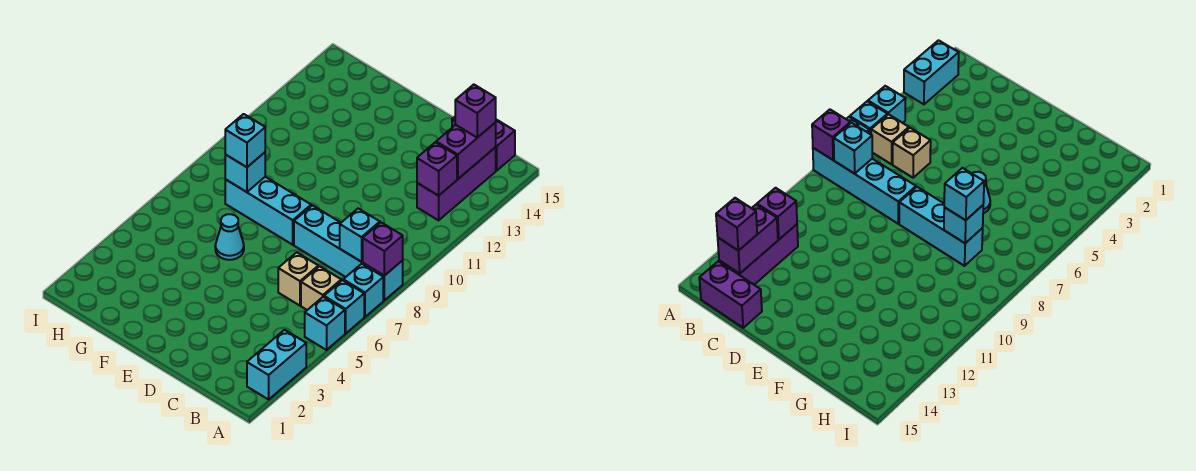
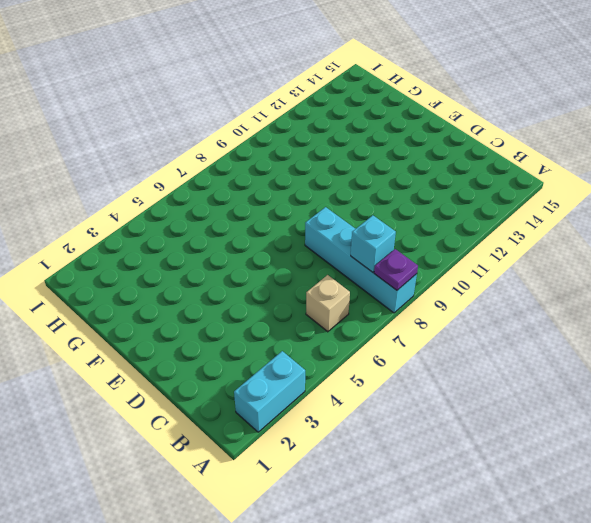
purple 1x1 plate [374,249,418,290] -> purple 1x1 brick [363,223,403,276]
none -> cyan 1x1 brick [305,297,345,350]
none -> cyan 1x1 brick [324,280,364,333]
none -> cyan 1x1 brick [343,264,383,317]

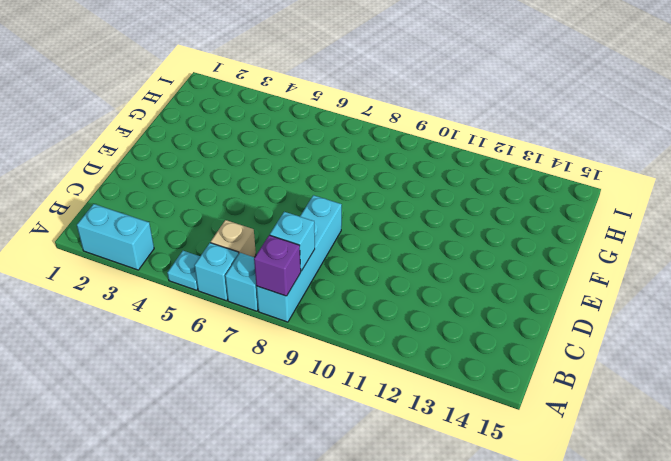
cyan 1x1 plate [168,251,200,290] -> cyan 1x1 brick [305,297,345,350]
none -> purple 1x3 brick [417,148,496,220]
none -> purple 1x2 brick [452,117,515,171]
none -> tan 1x1 brick [278,252,318,306]

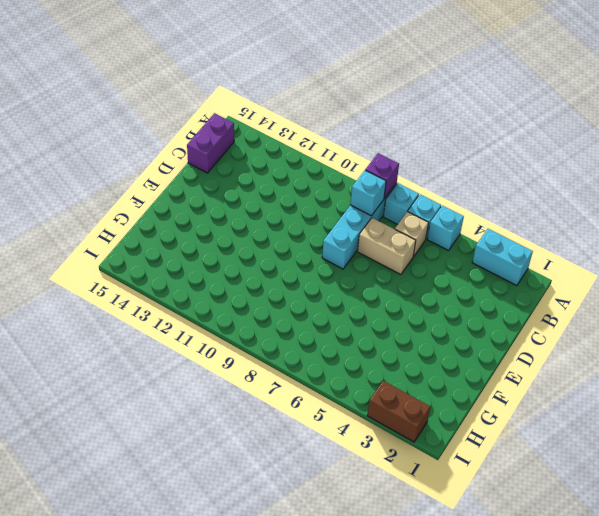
tan 1x2 brick [358,218,416,275] -> tan 1x1 brick [278,252,318,306]
brown 1x2 brick [367,381,430,442] -> none
none -> purple 1x3 brick [417,148,496,220]
none -> cyan 1x3 brick [225,177,311,245]
none -> cyan 1x1 cone [215,214,244,260]

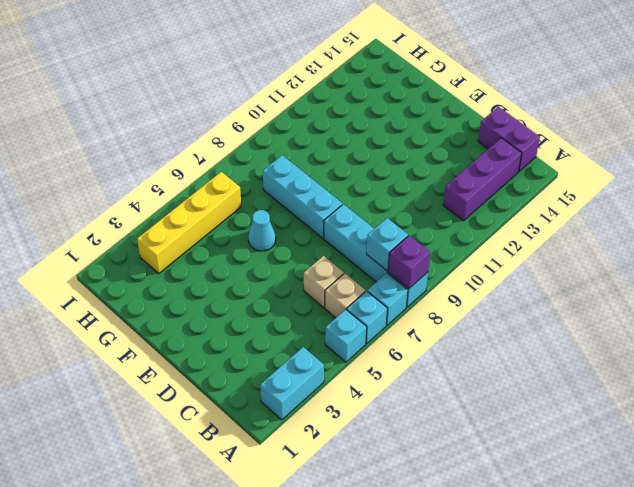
yellow 1x4 brick [137,172,241,273] -> none
none -> purple 1x1 brick [417,142,457,196]
none -> purple 1x2 brick [436,122,496,179]
none -> cyan 1x1 brick [225,152,265,192]

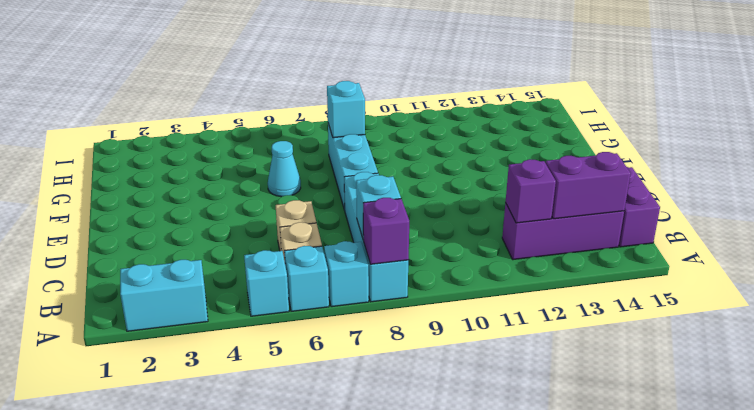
none -> purple 1x1 brick [455,85,496,138]
none -> cyan 1x1 brick [225,114,265,167]

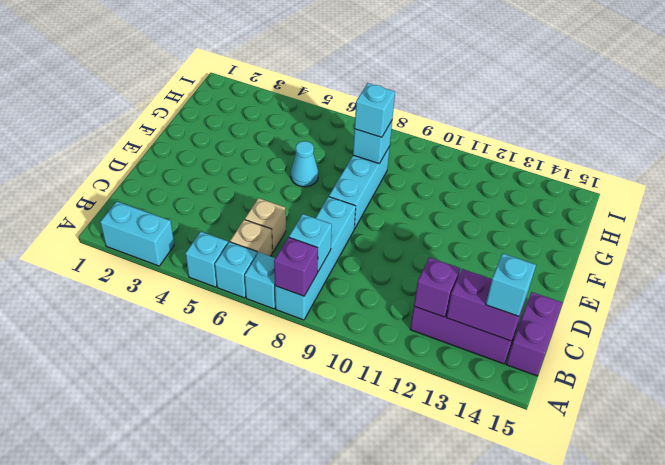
cyan 1x1 brick [486,254,536,316] -> purple 1x1 brick [455,85,496,138]

